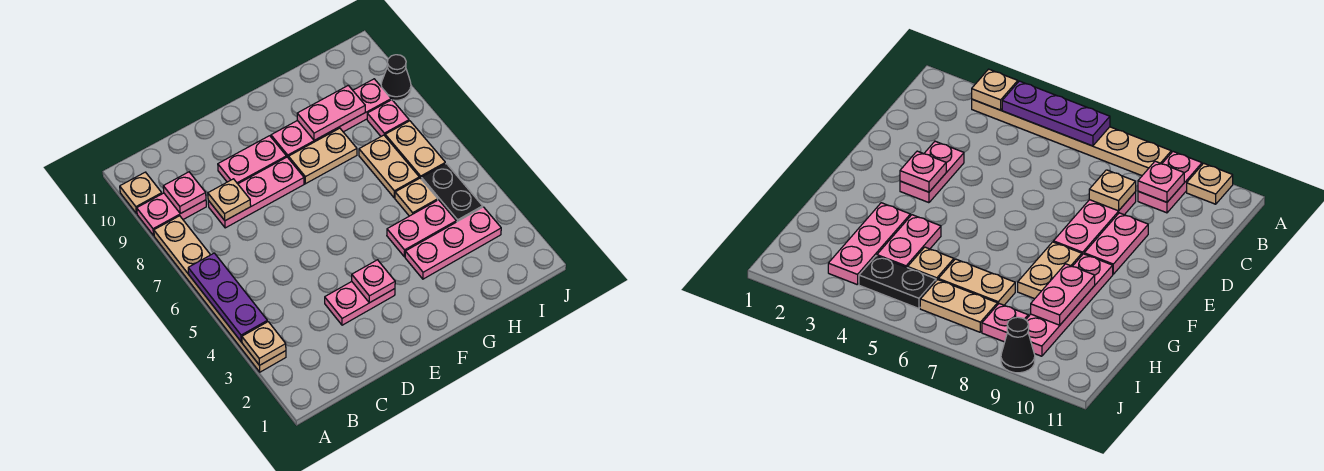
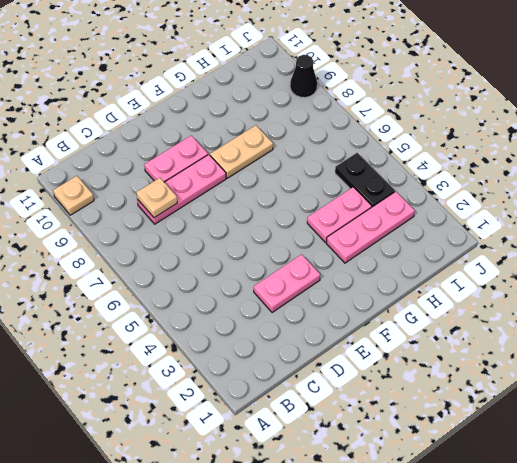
none -> tan 1x6 plate [154,216,286,372]
none -> pink 1x2 plate [137,193,206,235]
none -> pink 1x4 plate [271,79,391,158]

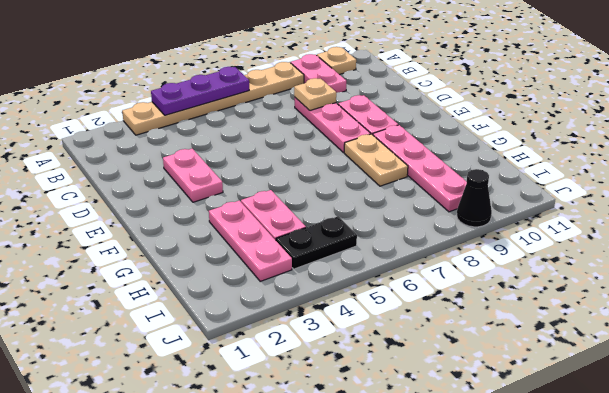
none -> tan 1x1 plate [395,178,438,216]
none -> tan 1x2 plate [359,135,419,198]
none -> tan 1x2 plate [385,121,445,178]

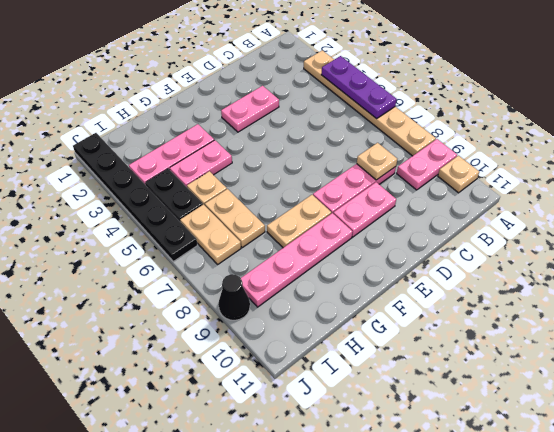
black 1x6 plate [73,133,197,261] -> none
none -> pink 1x1 plate [367,100,409,136]
none -> tan 1x1 plate [242,322,286,365]
none -> pink 1x1 plate [163,172,206,214]

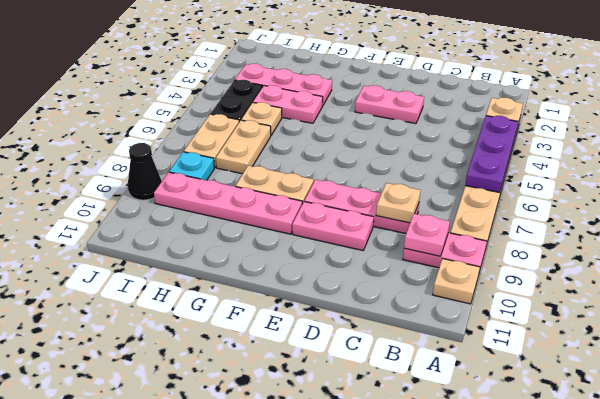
cyan 1x1 plate [169,152,214,180] -> pink 1x1 plate [367,100,409,136]
none -> pink 1x1 plate [352,260,395,303]
none -> pink 1x2 plate [297,85,365,140]

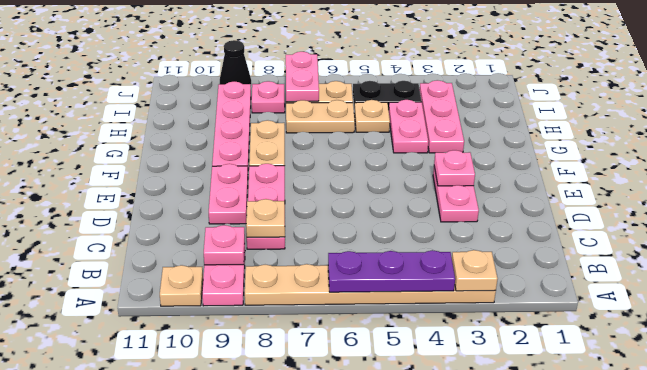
pink 1x2 plate [286,52,319,102] -> pink 1x2 plate moved to [297,85,365,140]

